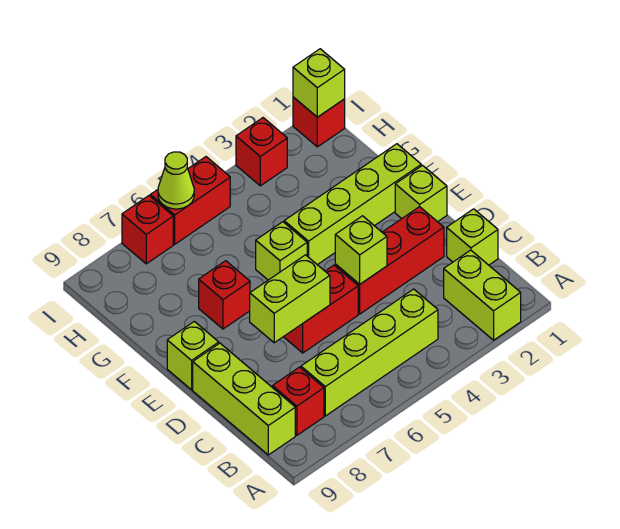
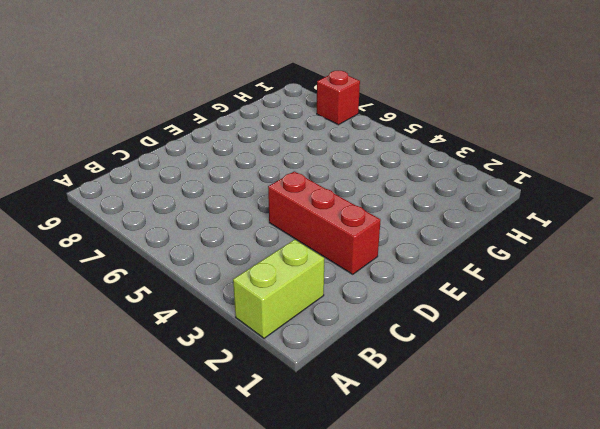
none -> lime 1x4 brick [301,289,438,416]
none -> red 1x1 brick [272,367,324,435]
none -> lime 1x3 brick [193,343,295,455]

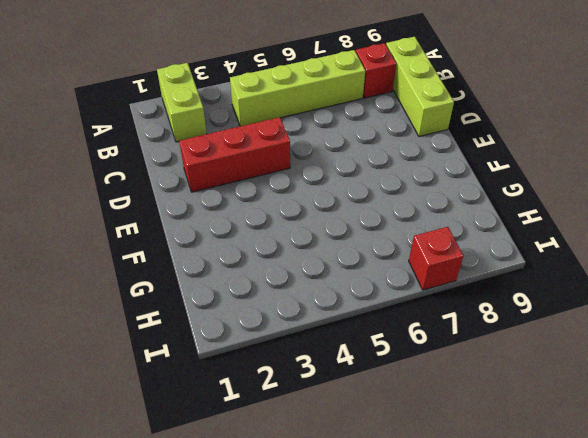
none -> lime 1x1 brick [447,209,498,265]
none -> red 1x2 brick [284,265,358,353]
none -> lime 1x1 brick [395,166,447,222]

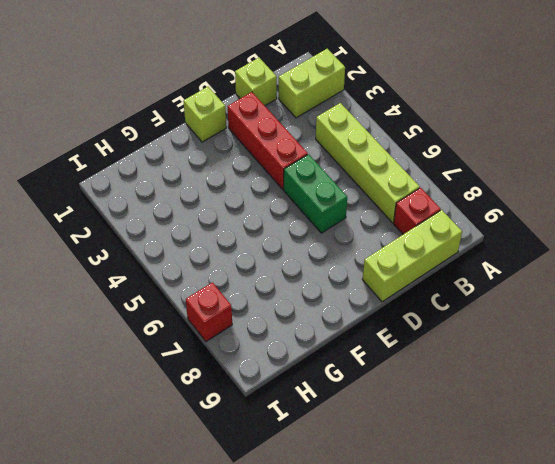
green 1x2 brick [284,154,347,233] -> red 1x2 brick [284,265,358,353]
none -> lime 1x1 brick [167,321,219,390]
none -> lime 1x4 brick [284,144,421,265]
none -> lime 1x1 brick [256,222,307,280]

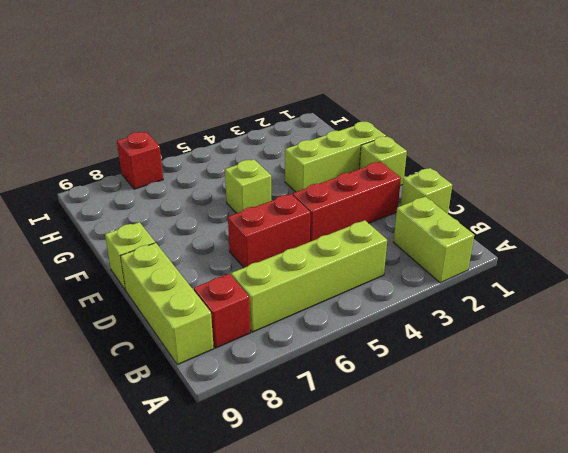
lime 1x3 brick [285,122,386,192] -> lime 1x4 brick [284,144,421,265]
none -> red 1x1 brick [199,261,250,329]
none -> red 1x1 brick [293,97,345,147]
none -> red 1x1 brick [236,118,287,186]

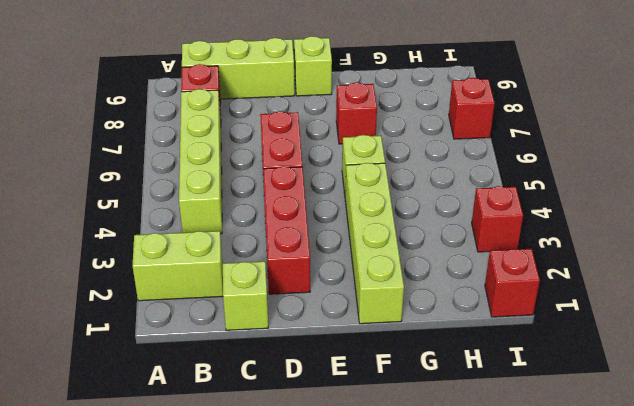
none -> lime 1x1 brick [395,166,447,222]
none -> red 1x2 brick [150,157,230,244]
none -> lime 1x1 brick [335,216,387,284]

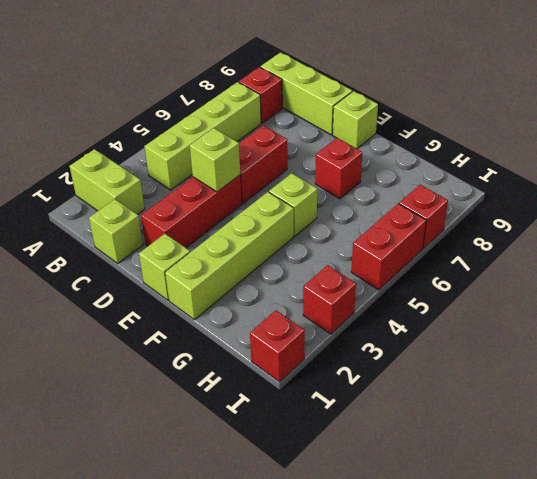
none -> lime 1x2 brick [250,255,330,343]
none -> lime 1x1 brick [293,49,345,117]
none -> lime 1x1 cone [158,152,194,209]

